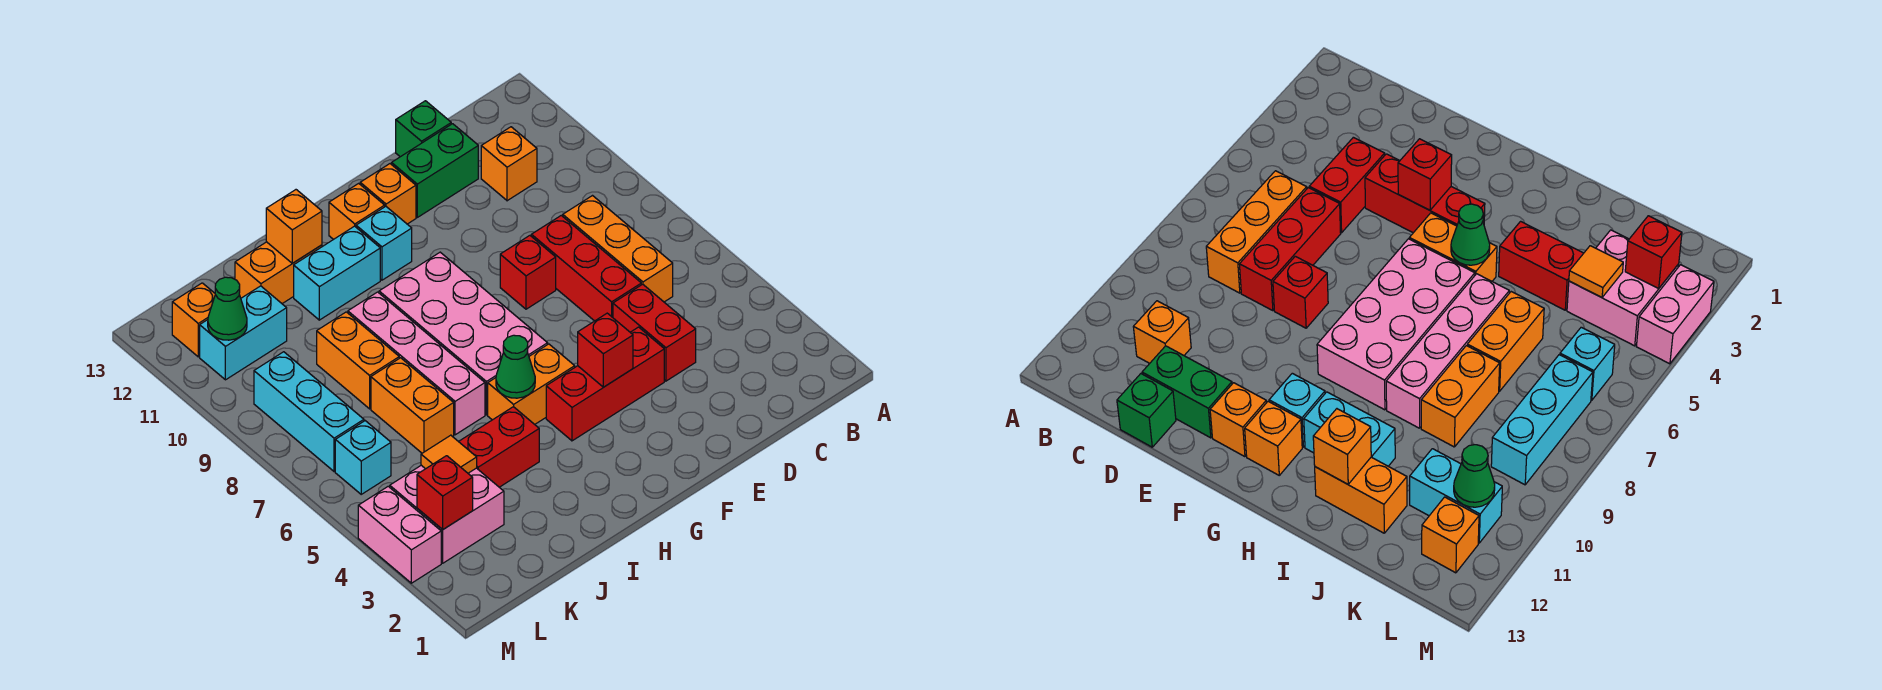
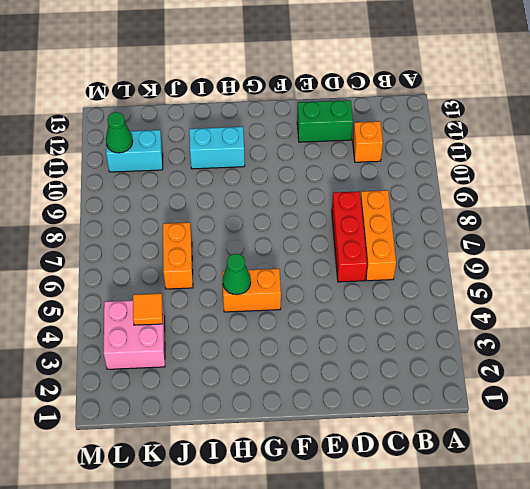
none -> red 1x2 brick [613,284,696,381]
none -> green 1x1 brick [396,101,451,157]
none -> red 1x3 brick [546,327,664,441]
none -> red 1x1 brick [500,236,556,309]

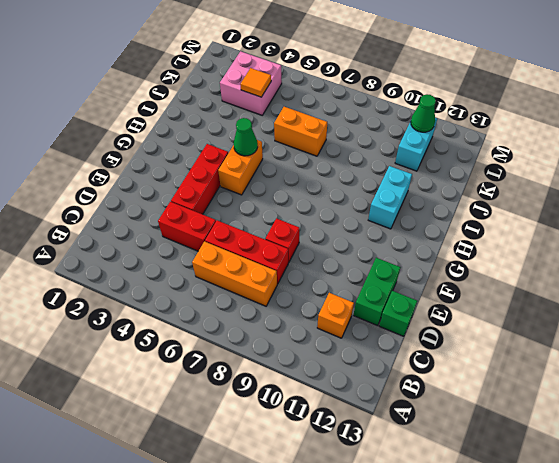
none -> orange 1x1 brick [360,164,416,224]
none -> pink 2x4 brick [379,252,548,415]
none -> cyan 1x1 brick [356,206,412,280]
none -> orange 1x1 brick [329,183,385,240]

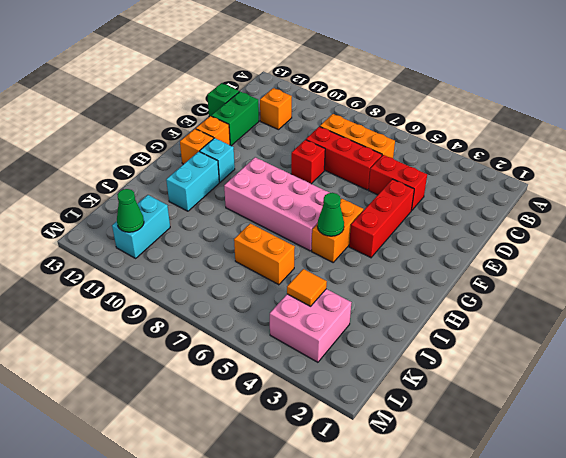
none -> red 1x2 brick [459,407,539,487]
none -> pink 1x4 brick [348,292,485,435]
none -> orange 1x2 brick [235,242,322,304]
none -> orange 1x2 brick [317,312,399,409]

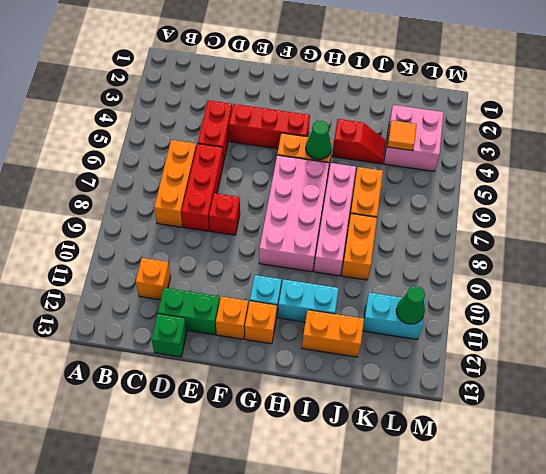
red 1x2 slope [332,119,386,164] -> red 1x2 brick [459,407,539,487]
none -> cyan 1x1 brick [335,421,391,494]
none -> cyan 1x3 brick [254,352,364,472]
none -> orange 1x1 brick [172,283,215,357]
none -> pink 1x2 brick [358,486,441,583]

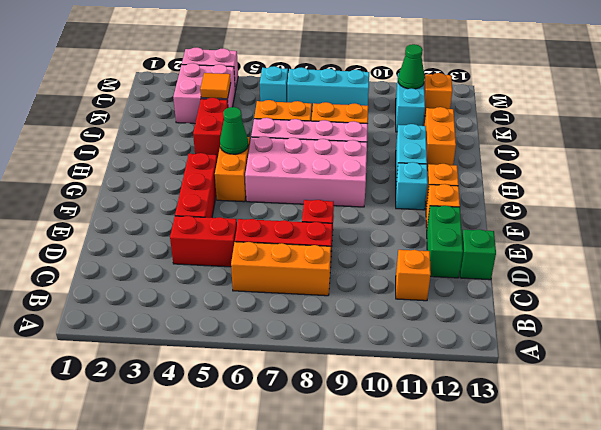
none -> red 1x1 brick [578,313,633,387]
none -> orange 1x1 brick [266,190,322,263]
none -> red 1x1 brick [417,456,473,530]

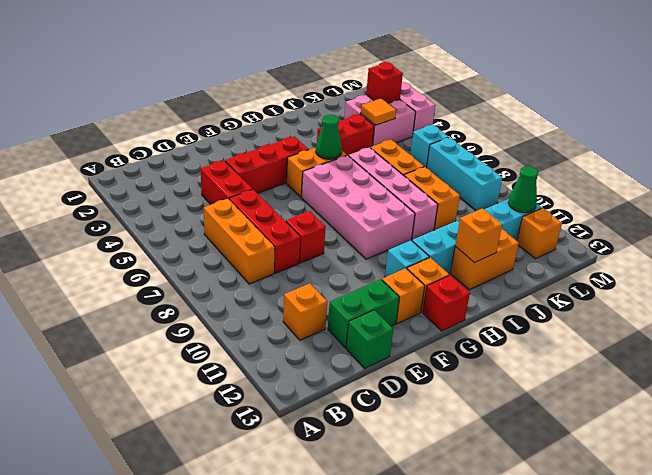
red 1x1 brick [423,275,470,331] -> red 1x1 brick moved to [578,313,633,387]

